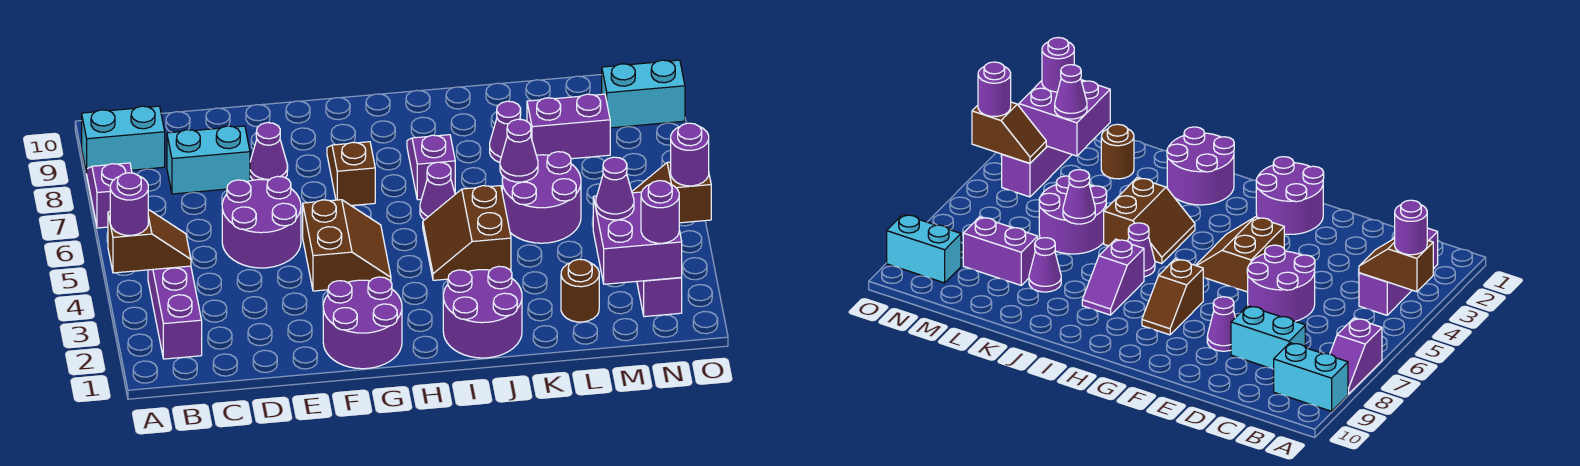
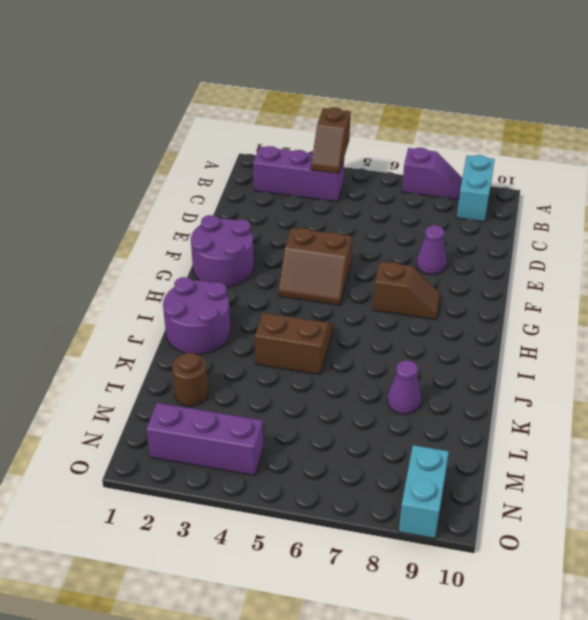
none -> cyan 1x2 brick [167,126,250,194]
none -> purple 2x2 round brick [222,176,301,268]
none -> purple 1x1 cone [420,162,455,220]

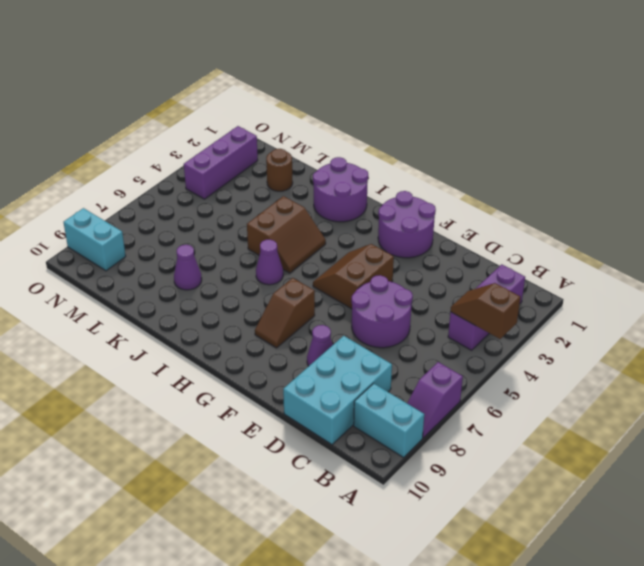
cyan 2x3 brick [283,336,392,445] -> cyan 1x2 brick [167,126,250,194]
none -> purple 1x2 slope [407,135,455,200]
none -> purple 2x2 round brick [502,152,581,243]
none -> purple 1x2 brick [527,94,610,159]

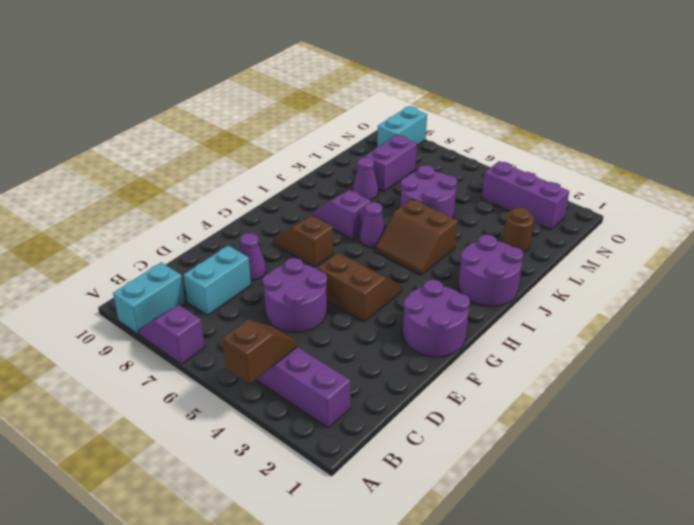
none -> purple 1x1 cone [500,119,538,182]
none -> purple 2x2 brick [593,192,682,284]
none -> brown 1x2 slope [632,162,711,223]

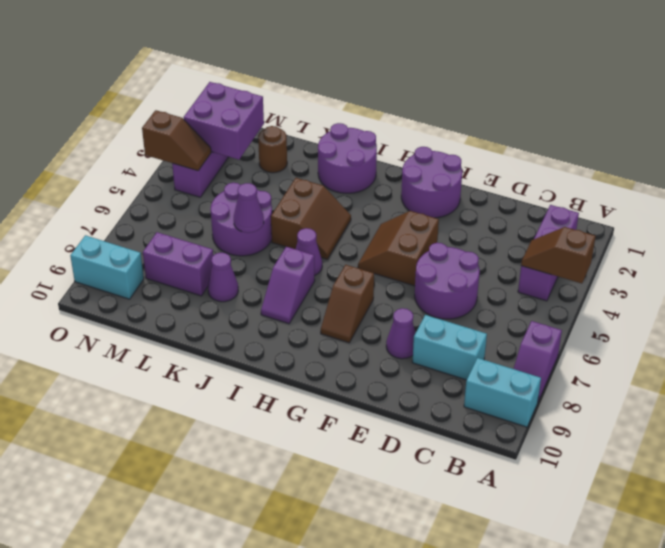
none -> purple 1x1 round brick [110,173,148,235]
none -> purple 1x1 cone [596,157,634,220]
none -> purple 1x1 round brick [641,181,679,243]

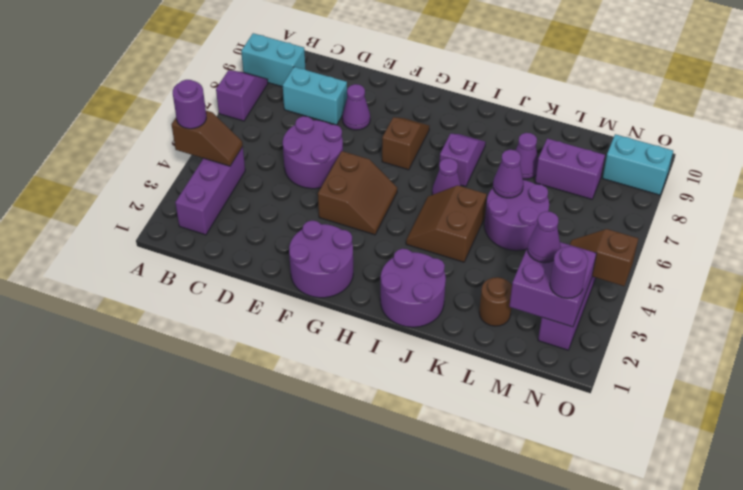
none -> purple 1x1 round brick [671,123,709,186]

